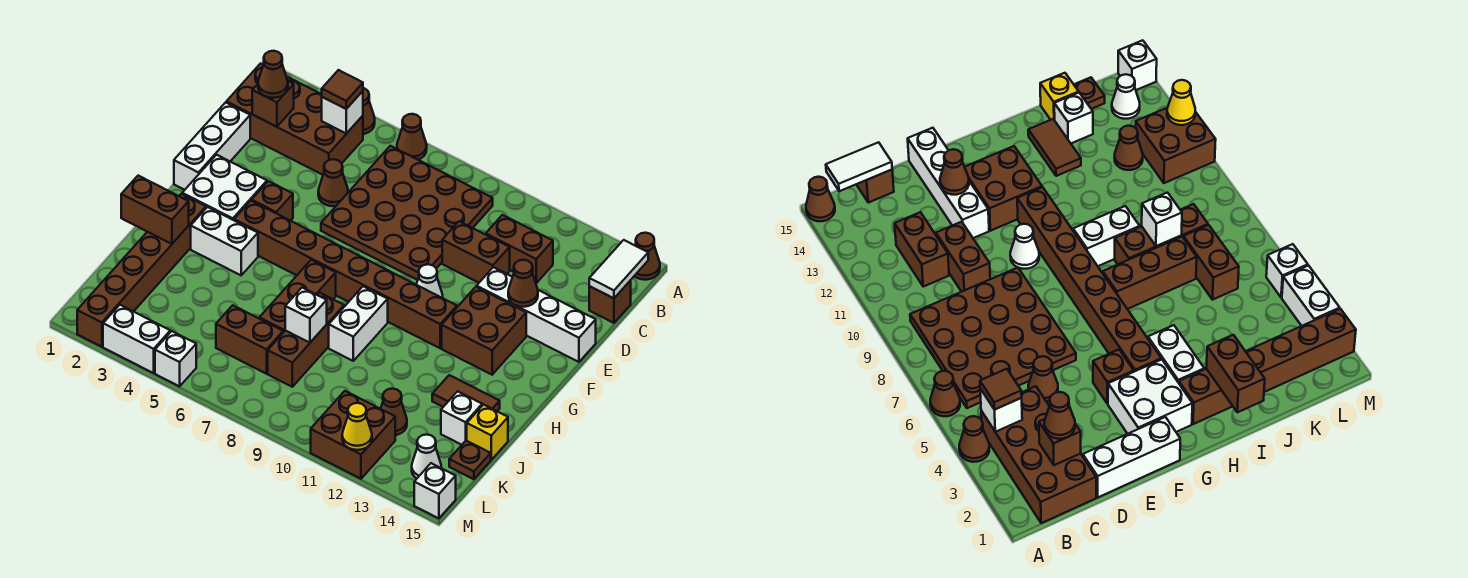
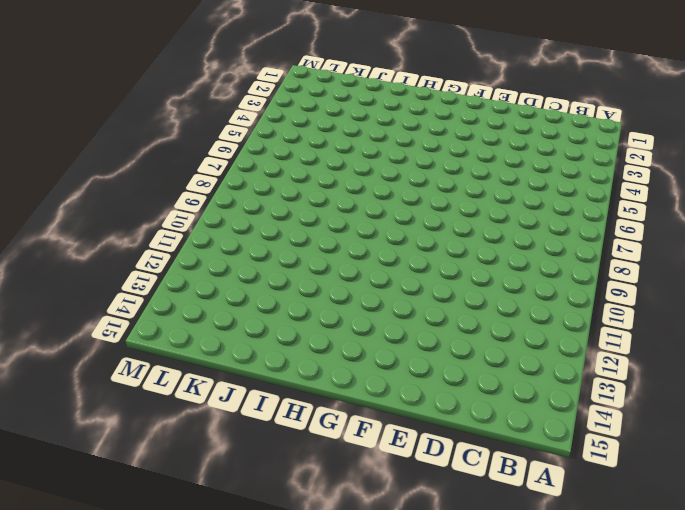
none -> brown 1x1 cone [363,88,375,134]
none -> brown 1x1 cone [397,114,427,160]
none -> brown 1x1 cone [635,233,660,280]
none -> brown 2x4 brick [226,63,363,175]

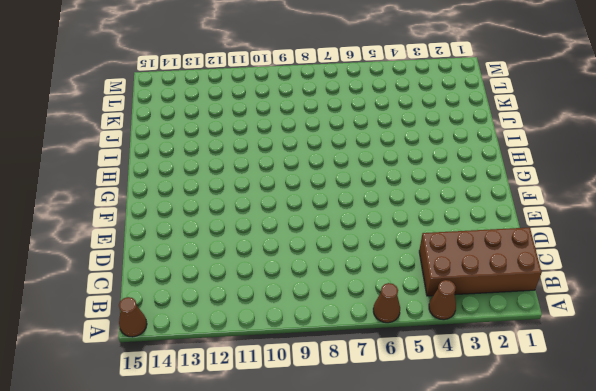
none -> brown 4x4 plate [321,146,493,280]
none -> brown 1x2 brick [486,215,553,283]
none -> brown 1x1 brick [589,280,631,323]
none -> white 1x3 brick [174,102,250,190]

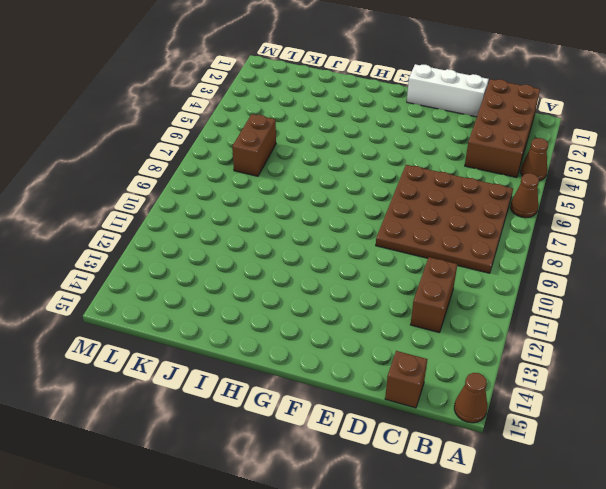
none -> brown 1x1 cone [318,159,348,206]
none -> brown 1x2 brick [442,221,510,283]
none -> white 1x4 brick [477,267,596,362]
none -> white 2x2 brick [182,155,267,220]

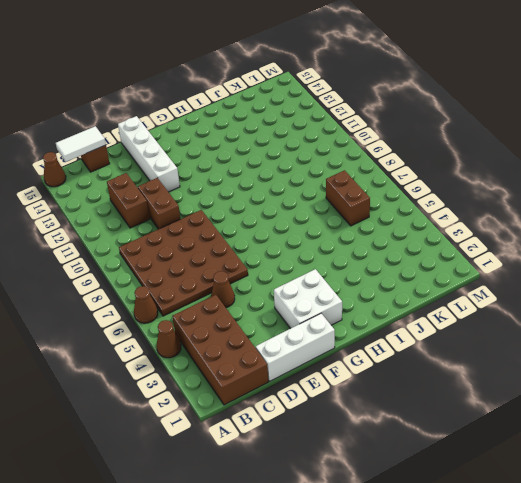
none -> brown 1x1 brick [252,181,293,221]
none -> white 1x1 cone [416,264,443,298]
none -> brown 2x2 brick [442,287,526,375]
none -> brown 1x8 brick [234,201,457,348]

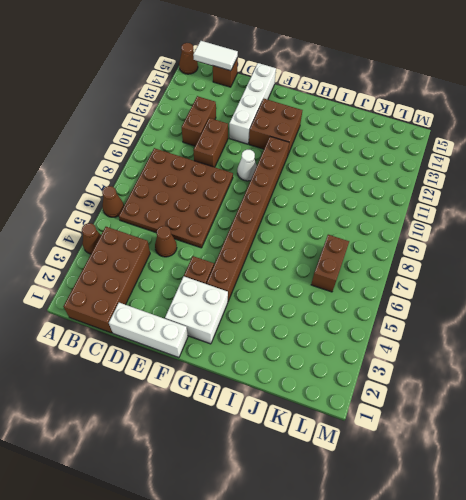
none -> brown 1x6 brick [77,194,206,347]
none -> white 1x2 brick [191,207,258,275]
none -> brown 1x3 brick [259,260,336,333]
none -> white 1x2 brick [329,286,388,361]

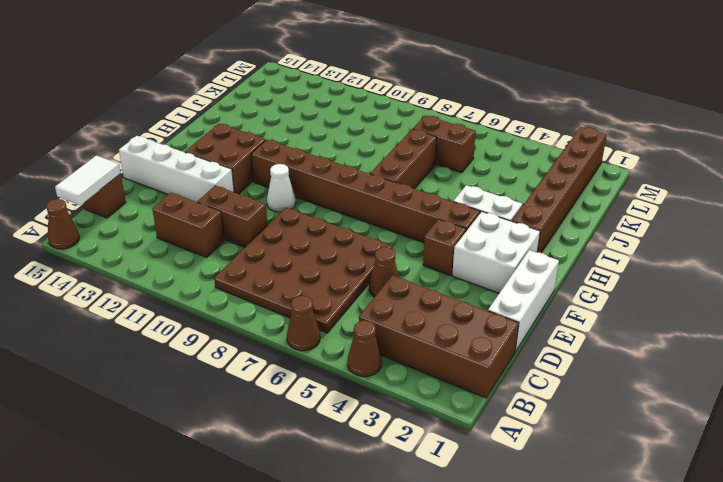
none -> white 1x2 brick [329,286,388,361]
none -> brown 1x3 brick [268,293,344,387]
none -> brown 1x2 tile [432,375,500,411]
none -> white 1x1 brick [441,391,482,445]

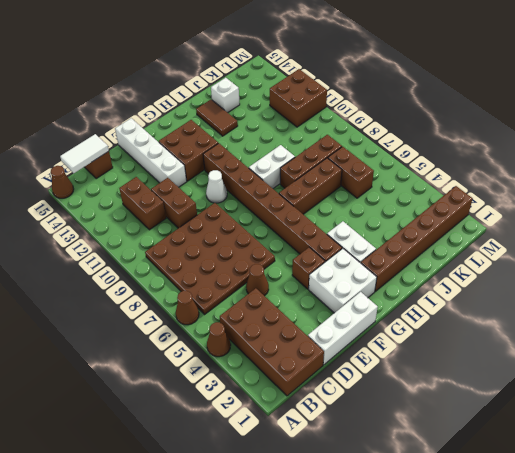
none -> yellow 1x1 brick [467,405,508,460]
none -> brown 1x1 cone [381,389,407,435]
none -> brown 1x1 plate [449,440,491,479]
none -> white 1x1 cone [412,435,441,478]

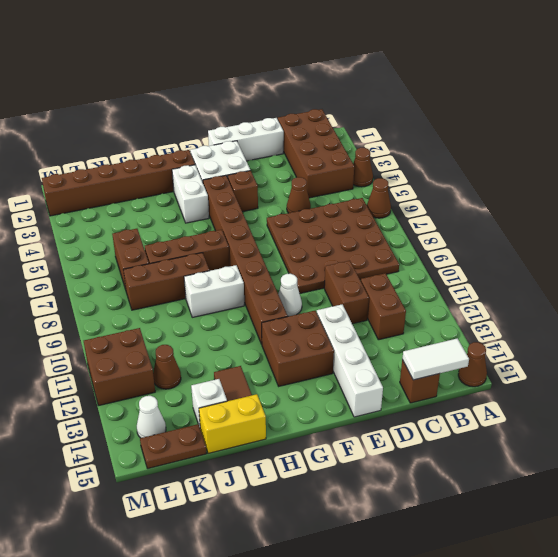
yellow 1x2 brick [199,394,266,453] -> yellow 1x1 brick [467,405,508,460]
brown 1x2 plate [140,424,207,469] -> brown 1x1 plate [449,440,491,479]
none -> white 1x2 brick [103,305,170,373]
none -> white 1x1 brick [155,331,196,386]
none -> white 1x1 brick [414,463,456,518]
none -> white 1x1 brick [322,91,363,134]

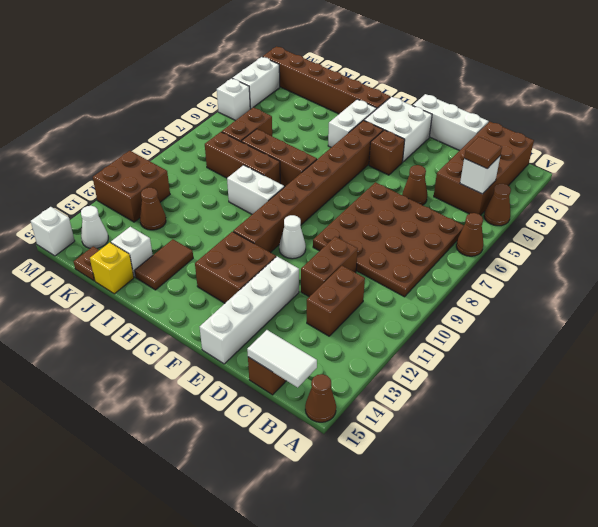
none -> brown 1x1 brick [252,81,294,127]
none -> brown 1x1 cone [508,260,538,307]
none -> brown 1x2 brick [121,176,189,244]
none -> white 1x1 brick [285,288,327,343]

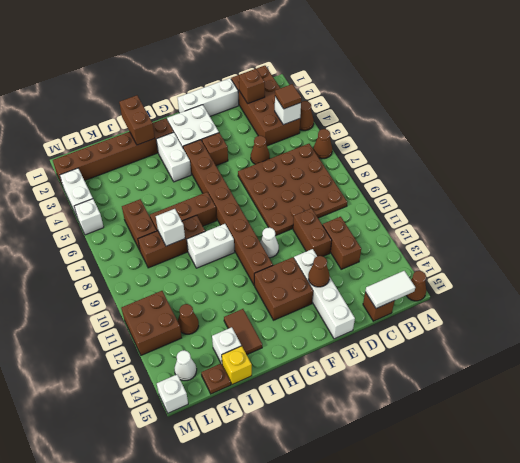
none -> yellow 1x1 cone [342,403,372,450]
none -> brown 1x1 cone [258,51,288,98]

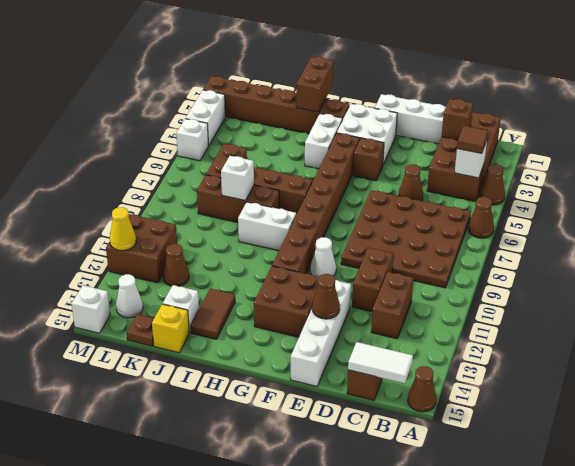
none -> brown 1x1 cone [258,51,288,98]

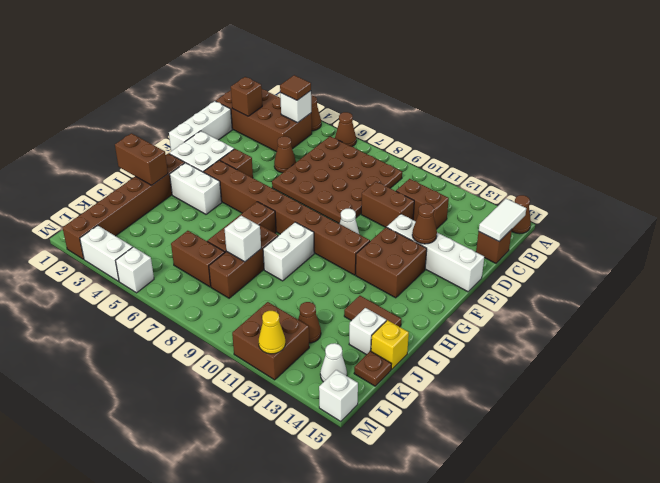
none -> brown 1x1 cone [258,51,288,98]

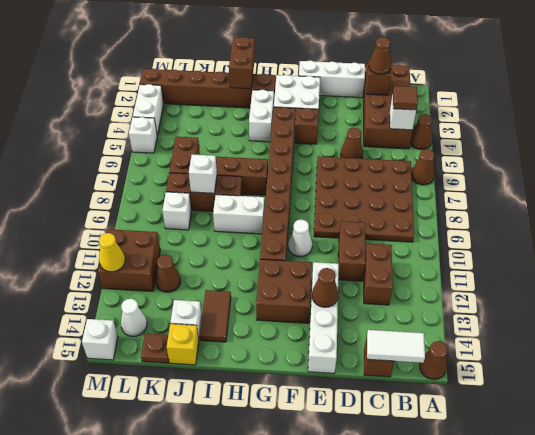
white 1x1 brick [163,192,192,230] -> none

